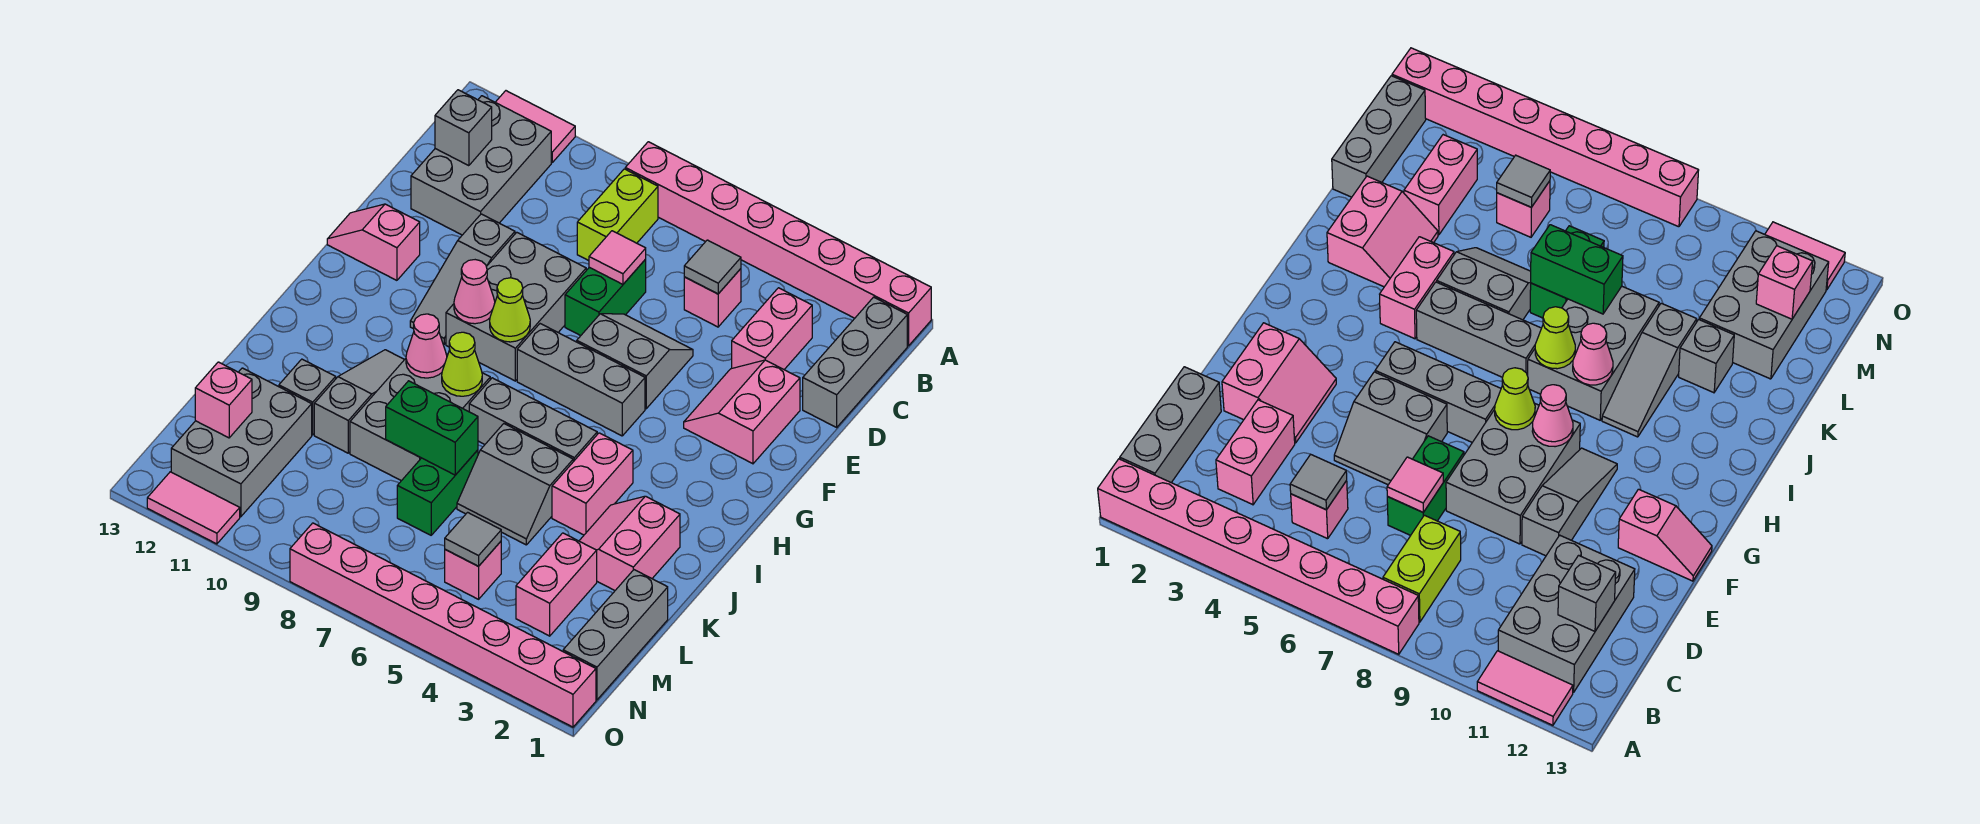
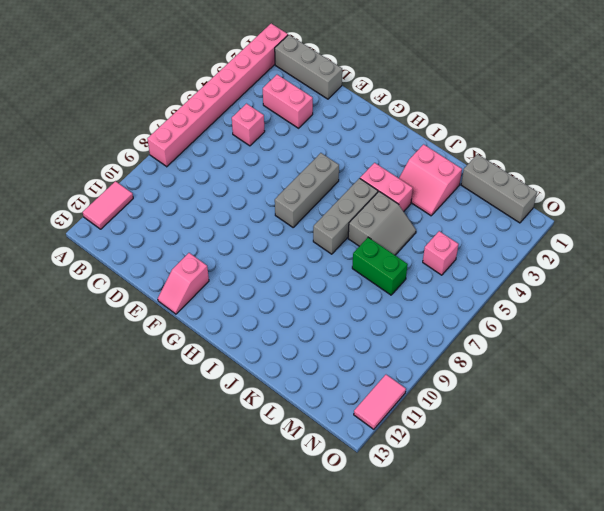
none -> lime 1x2 brick [577,169,658,261]
none -> grey 2x3 brick [411,96,551,235]
none -> green 1x2 brick [565,259,646,336]
none -> pink 2x2 slope [684,360,800,464]

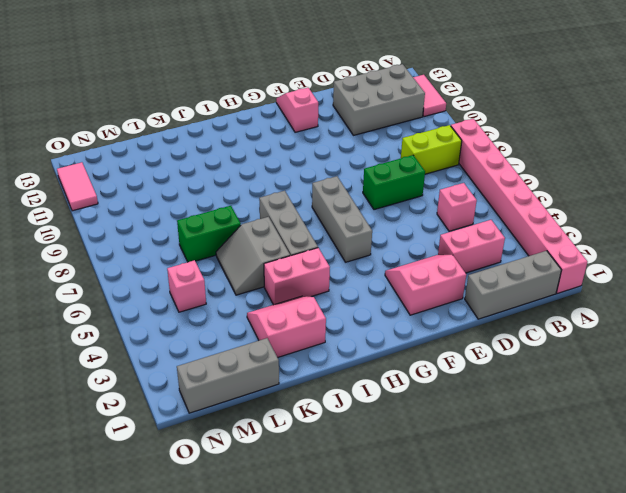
none -> grey 2x2 slope [577,314,693,409]
none -> grey 2x3 brick [446,232,586,381]
none -> grey 1x3 slope [410,214,515,344]
none -> grey 2x3 brick [350,354,490,481]

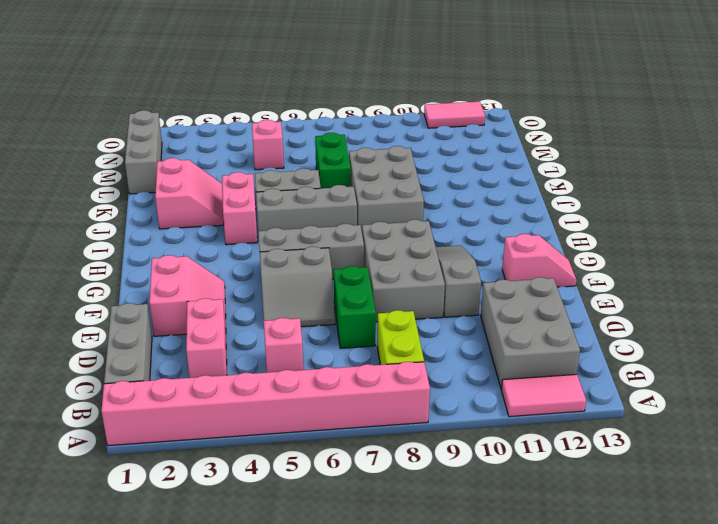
none -> grey 1x3 slope [314,350,405,453]
none -> grey 1x1 brick [279,359,336,435]
none -> pink 1x2 brick [516,533,597,636]
none -> grey 2x3 brick [171,368,312,517]

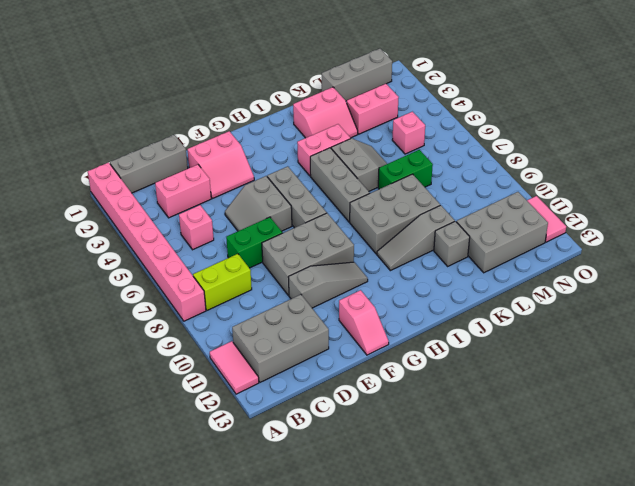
none -> pink 1x8 brick [290,523,596,727]
none -> grey 1x1 tile [684,240,741,294]
none -> grey 1x1 brick [435,90,492,166]
none -> pink 1x1 tile [589,231,646,284]

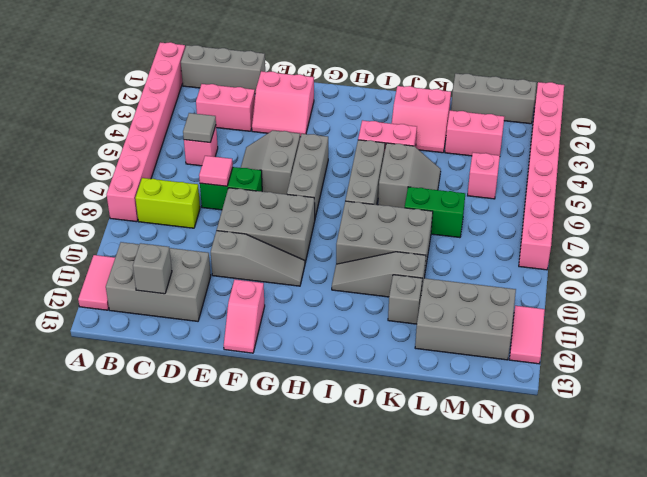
none -> lime 1x1 cone [490,278,530,342]
none -> pink 1x1 cone [454,260,495,324]
none -> lime 1x1 cone [442,332,482,396]
none -> pink 1x1 cone [406,314,447,378]

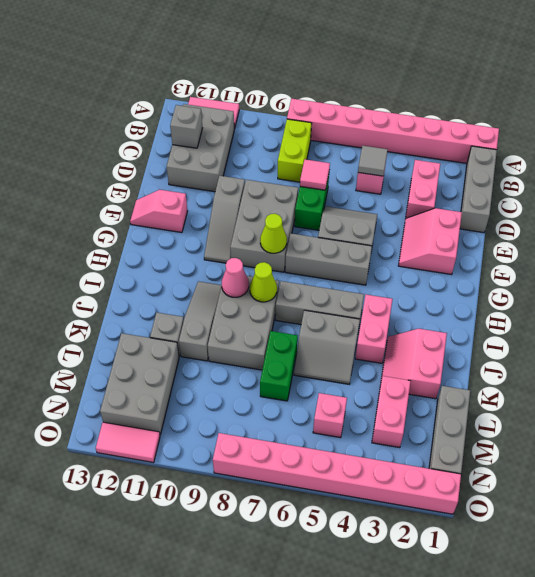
none -> pink 1x1 cone [454,260,495,324]
none -> green 1x2 brick [386,381,478,475]
none -> grey 1x1 tile [445,512,501,566]
none -> pink 1x1 brick [195,362,252,438]

